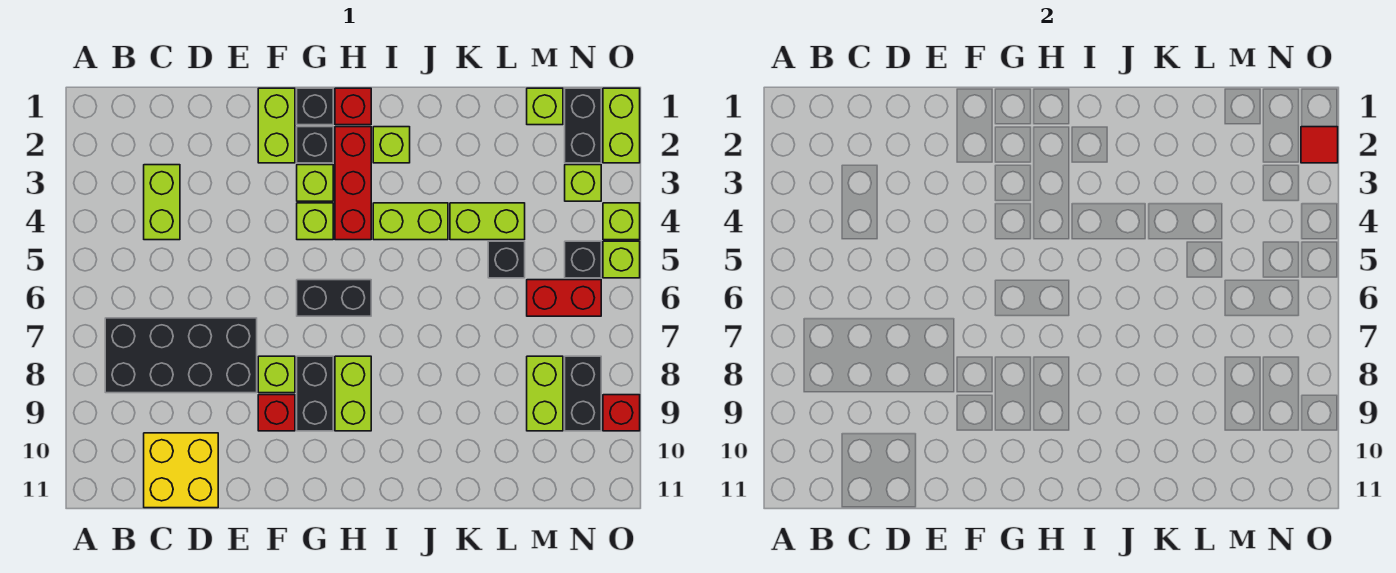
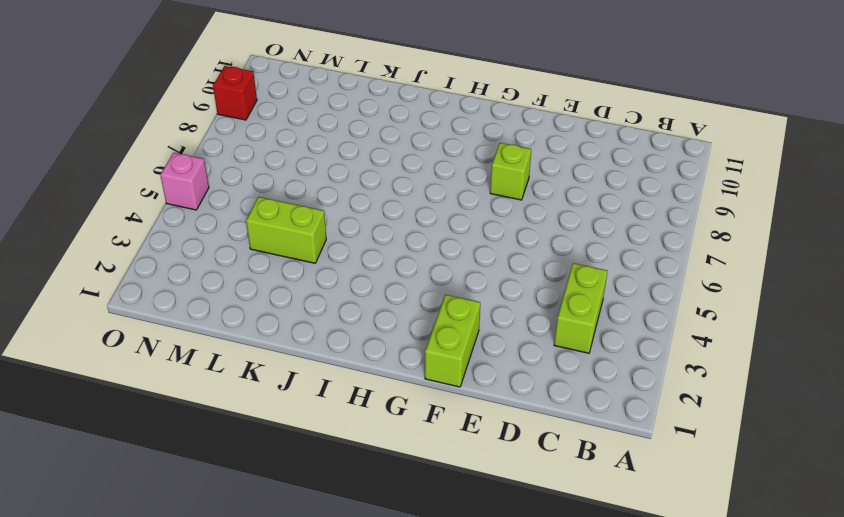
pink 1x1 brick [160,153,209,210] -> lime 1x1 brick [603,241,640,278]
none -> black 2x4 brick [105,318,257,393]
none -> yellow 2x2 brick [144,433,218,508]
none -> red 1x1 brick [258,395,295,431]
none -> black 1x1 brick [297,88,333,125]

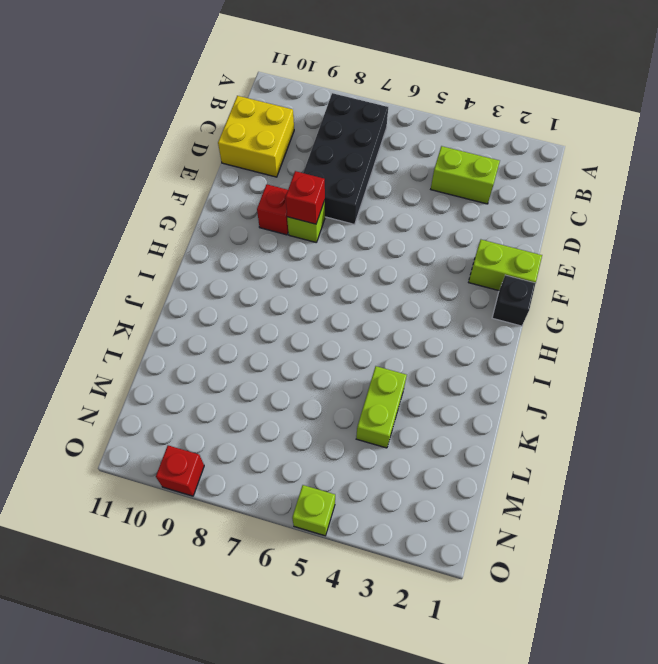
red 1x1 brick [286,171,325,224] -> red 1x1 brick moved to [335,88,371,125]
none -> black 1x1 brick [297,127,333,163]
none -> lime 1x1 brick [297,165,333,201]
none -> lime 1x1 brick [297,203,333,240]
none -> black 1x2 brick [297,280,371,316]

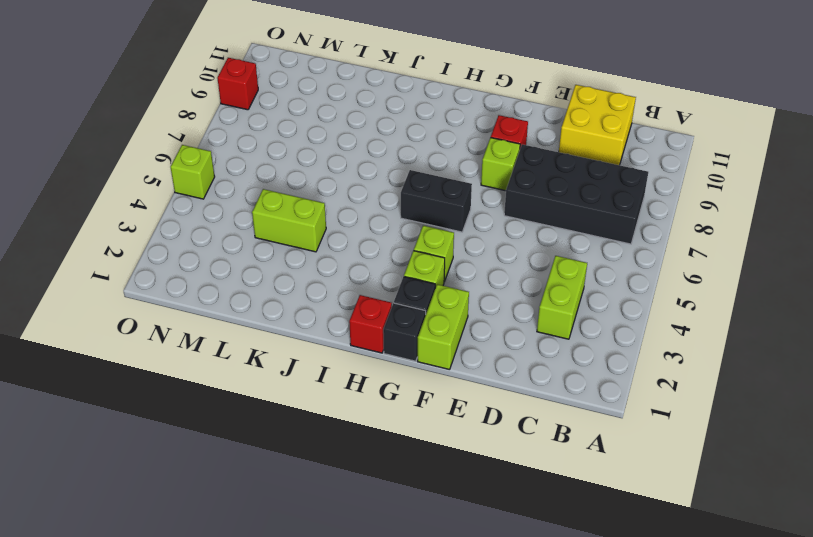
none -> black 1x2 brick [297,356,333,431]
none -> red 1x3 brick [335,127,371,240]
none -> lime 1x2 brick [335,356,371,431]
none -> lime 1x1 brick [373,127,410,163]

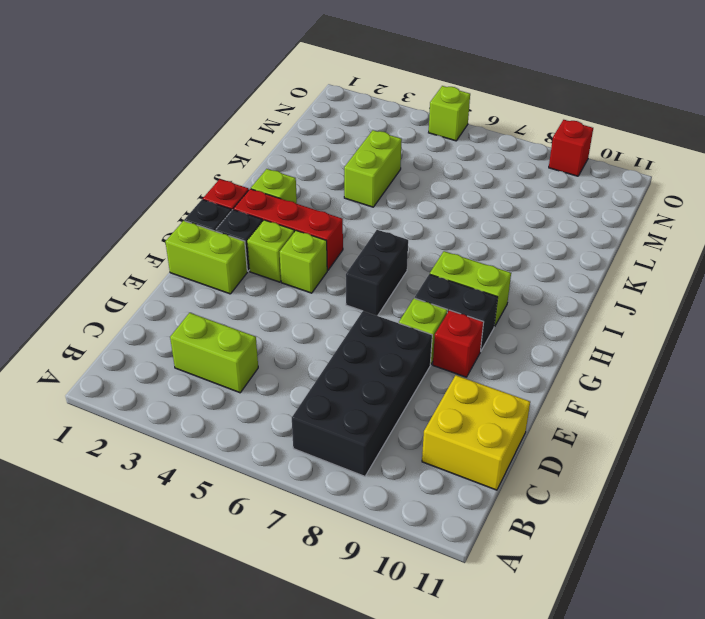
none -> lime 1x2 brick [373,203,448,240]
none -> black 1x1 brick [488,241,525,278]
none -> lime 1x1 brick [527,88,563,125]
none -> red 1x2 brick [527,280,601,316]

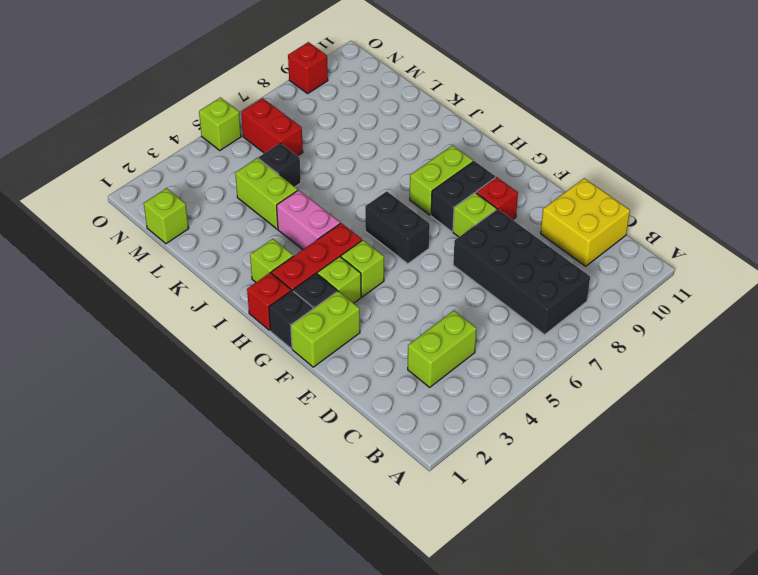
pink 1x2 brick [277,190,340,250] -> lime 1x2 brick [373,203,448,240]
none -> lime 1x2 brick [527,356,563,431]
none -> black 1x2 brick [565,88,601,163]
none -> lime 1x1 brick [565,165,601,201]
none -> black 1x1 brick [565,241,601,278]

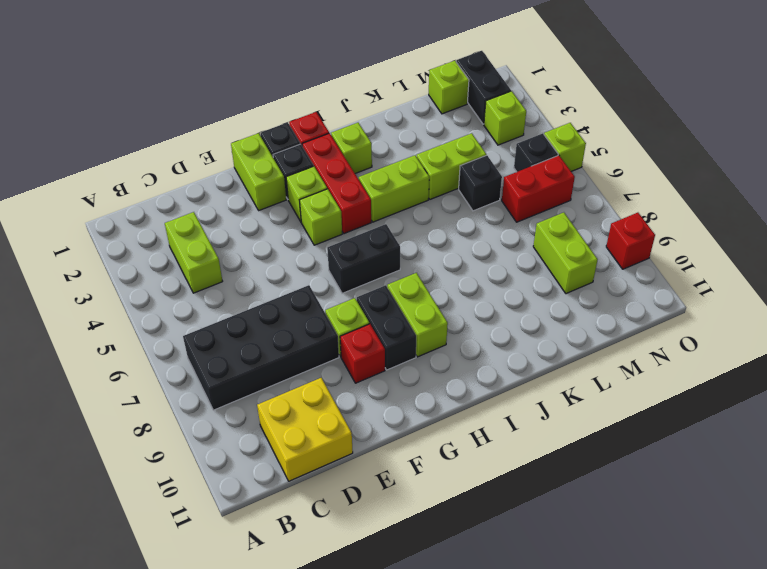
none -> black 1x2 brick [565,356,601,431]
none -> lime 1x2 brick [603,88,640,163]
none -> lime 1x1 brick [603,203,640,240]
none -> red 1x1 tile [1301,127,1338,163]

